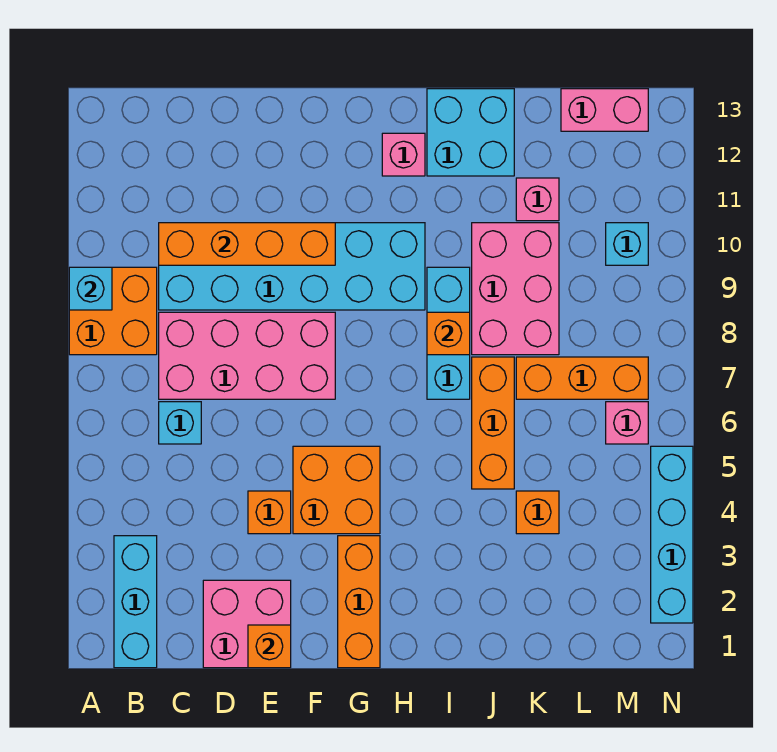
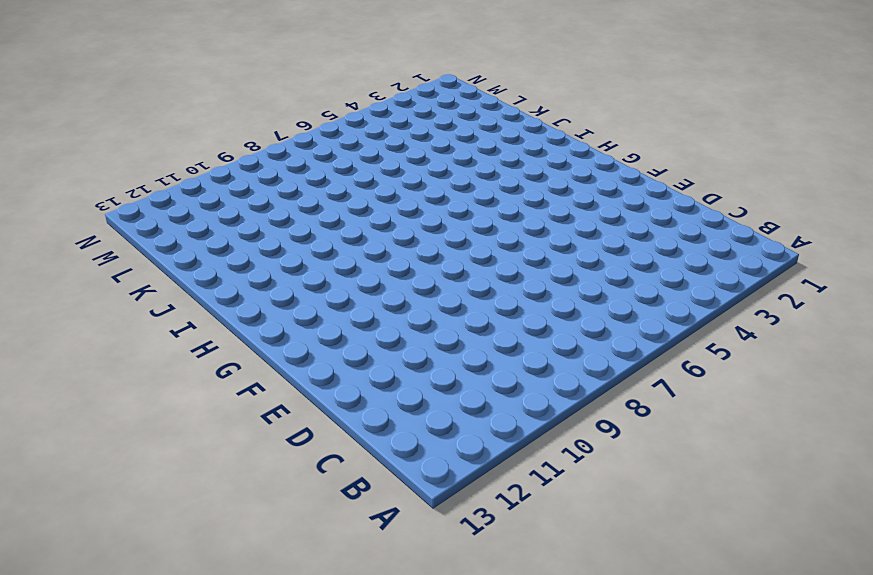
none -> orange 2x2 brick [69,267,157,355]
none -> cyan 1x3 brick [114,536,157,668]
none -> cyan 1x1 brick [159,402,201,444]

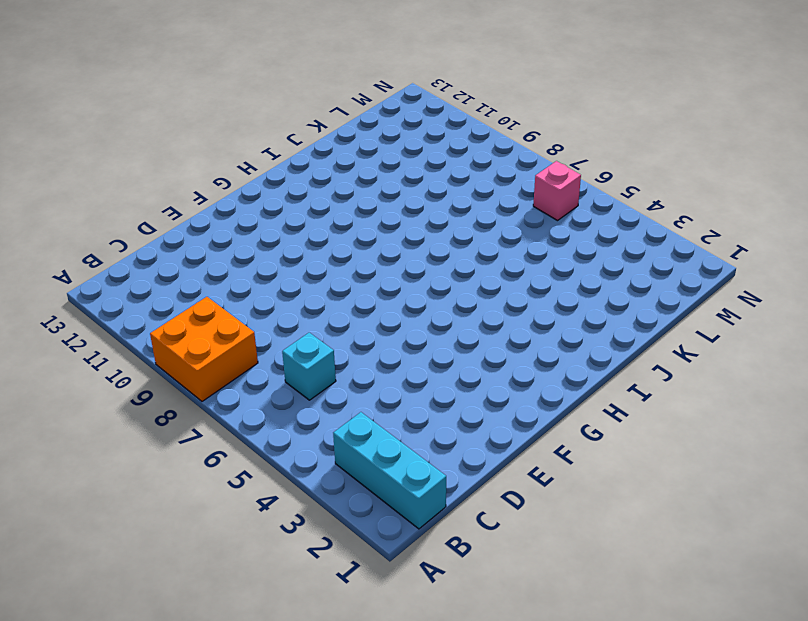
none -> pink 2x4 brick [159,312,335,399]
none -> cyan 2x6 brick [159,223,425,310]
none -> pink 2x2 brick [203,580,291,668]

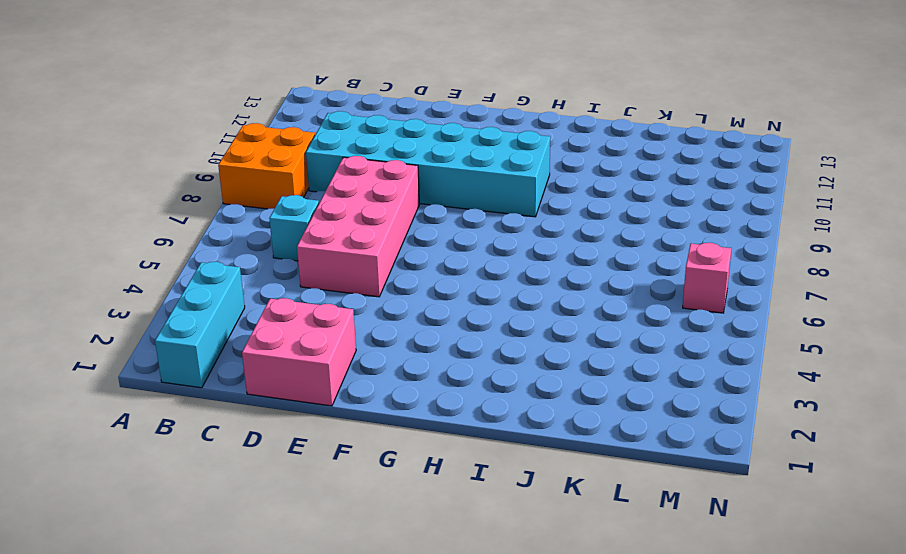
pink 2x4 brick [297,156,420,297] -> pink 2x4 brick turned to [159,312,335,399]
none -> orange 1x1 brick [248,491,291,534]
none -> orange 2x2 brick [293,446,380,534]
none -> orange 1x3 brick [338,536,380,668]

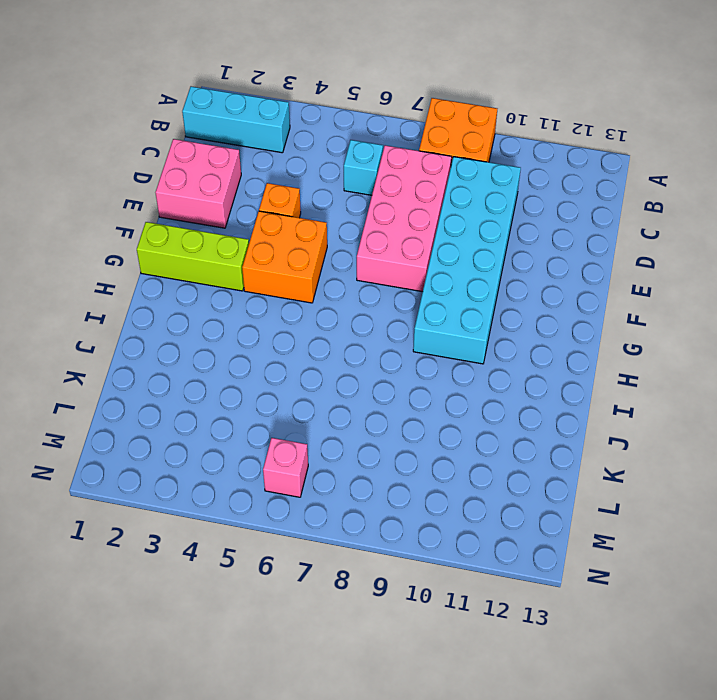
lime 1x3 brick [137,222,249,291] -> orange 1x3 brick [338,536,380,668]
none -> pink 1x1 brick [382,133,425,176]
none -> cyan 1x3 brick [427,267,470,399]
none -> cyan 2x2 brick [427,89,514,176]

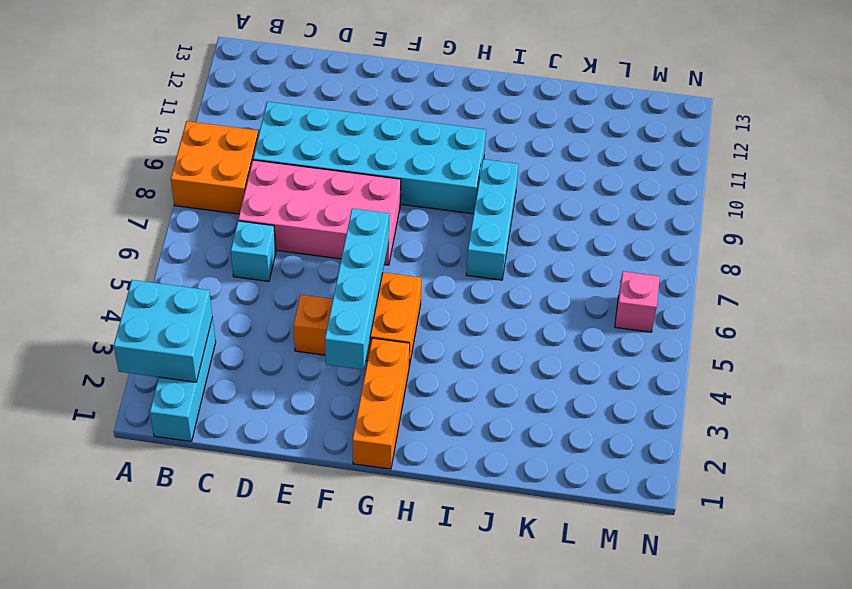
cyan 2x2 brick [114,280,213,382] -> cyan 2x2 brick moved to [427,89,514,176]
cyan 1x4 brick [325,209,389,370] -> cyan 1x4 brick moved to [651,446,693,623]
none -> pink 2x2 brick [203,580,291,668]
none -> pink 1x1 brick [382,133,425,176]
none -> orange 1x3 brick [472,357,514,489]

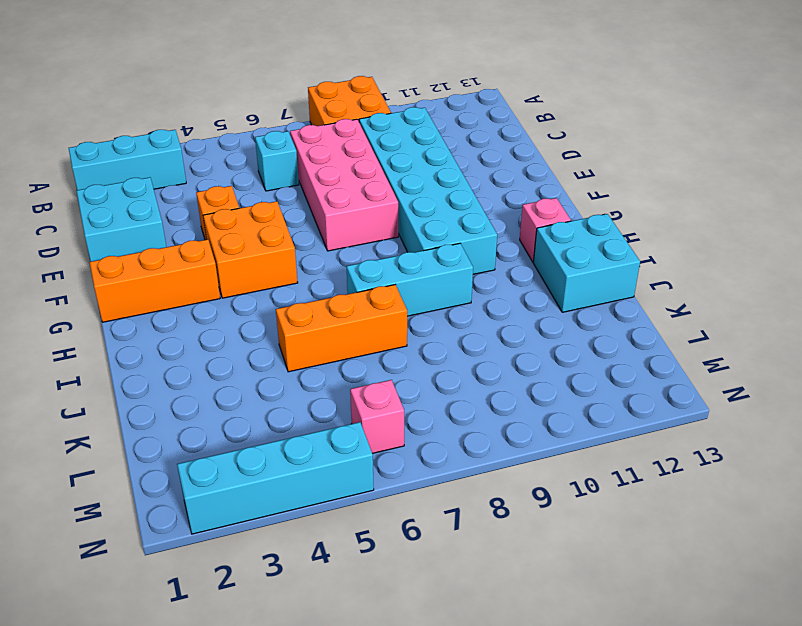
cyan 2x2 brick [76,177,166,261] -> pink 2x2 brick [203,580,291,668]
none -> pink 2x3 brick [472,223,559,355]
none -> orange 1x1 brick [516,491,559,534]
none -> orange 1x3 brick [516,357,648,399]

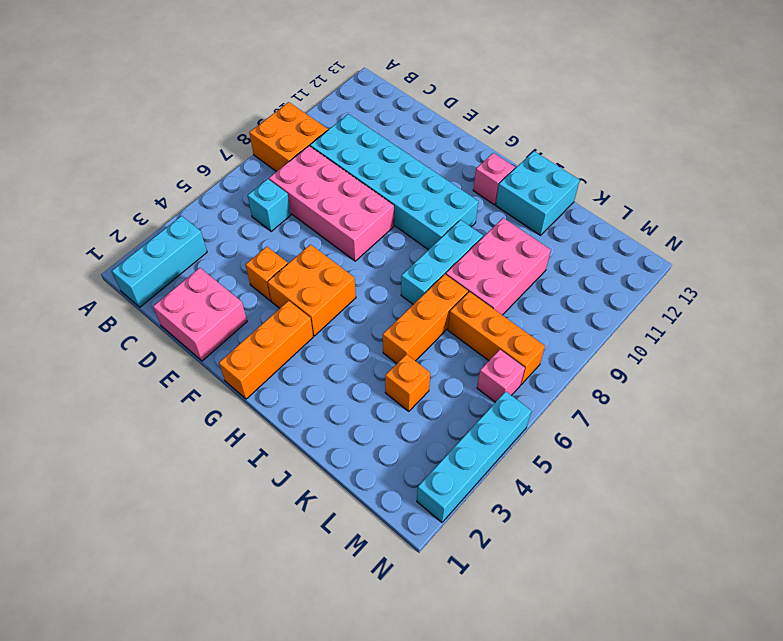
none -> pink 1x1 brick [516,178,559,221]
none -> pink 1x2 brick [561,89,648,131]
none -> cyan 1x1 brick [606,223,648,265]

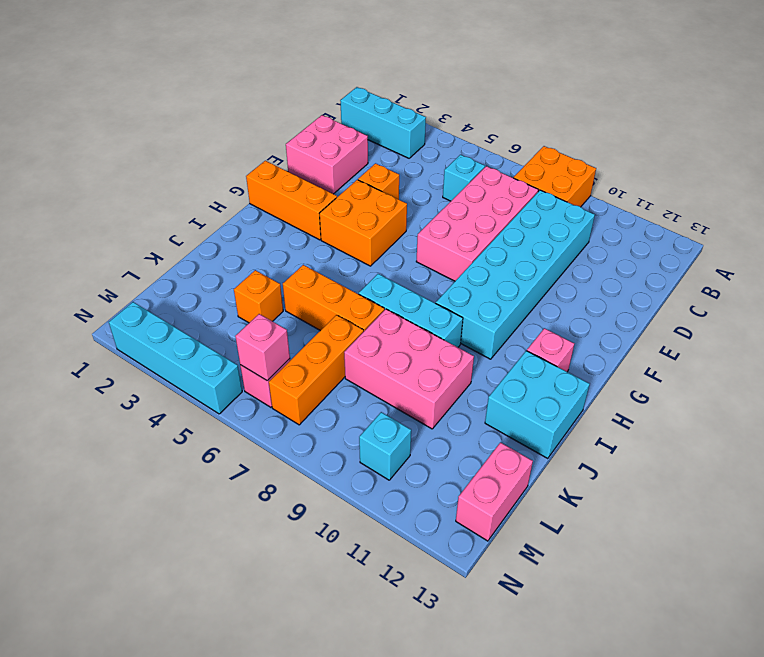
pink 1x1 brick [235,314,290,381] -> pink 1x1 brick moved to [516,178,559,221]
none -> cyan 1x1 brick [69,267,112,310]
none -> orange 1x4 brick [159,223,335,265]
none -> orange 1x1 brick [248,625,291,668]

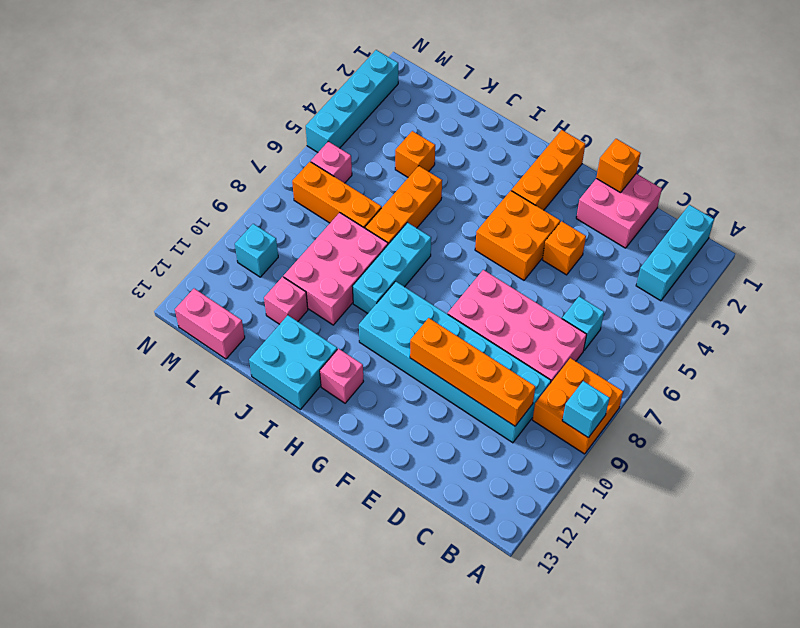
none -> orange 1x1 brick [427,312,470,355]

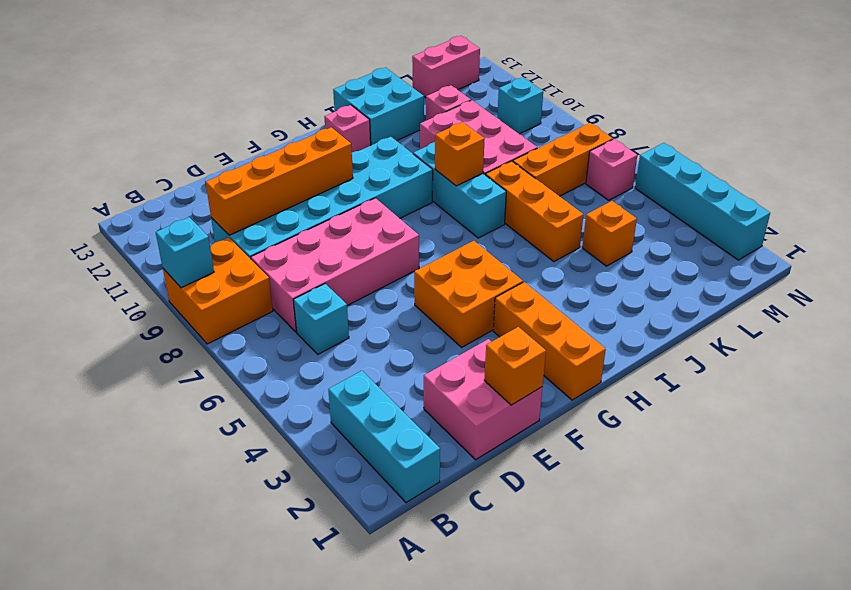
none -> orange 1x1 brick [248,491,291,534]

